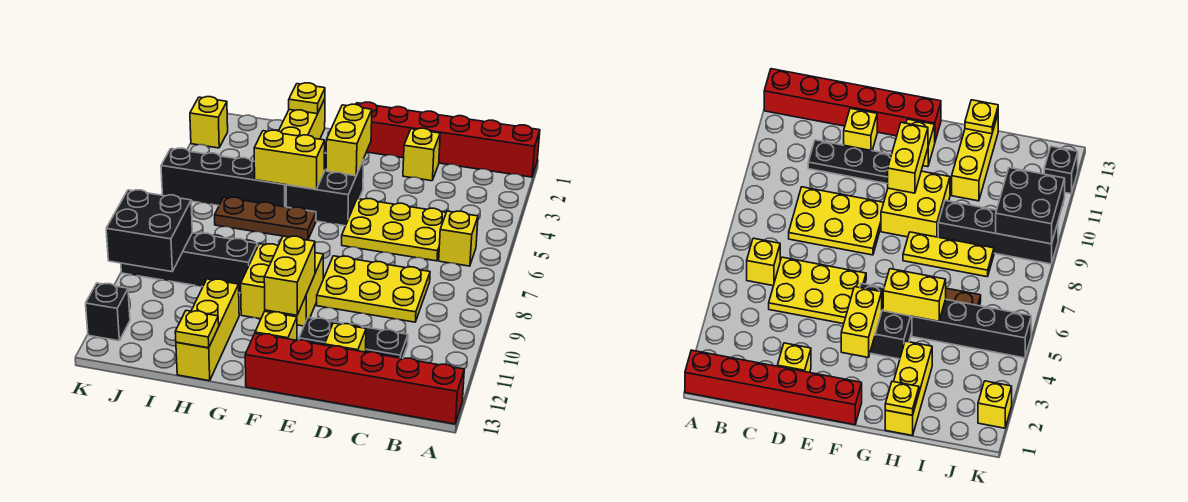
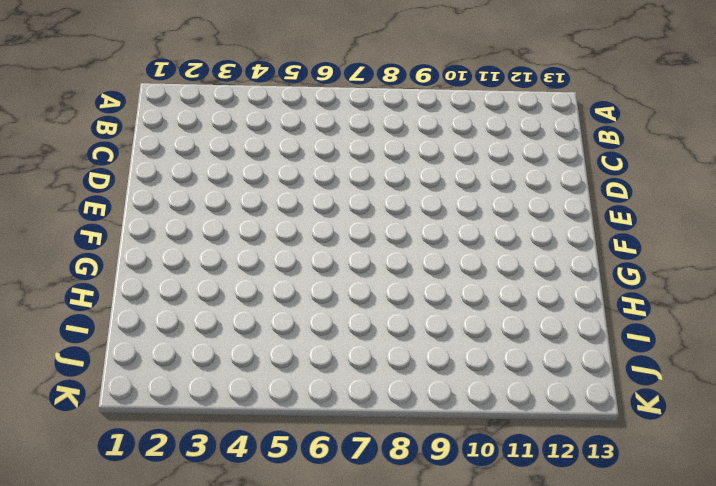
none -> red 1x6 brick [356,102,540,177]
none -> red 1x6 brick [245,333,464,424]
none -> yellow 1x1 brick [439,211,478,266]

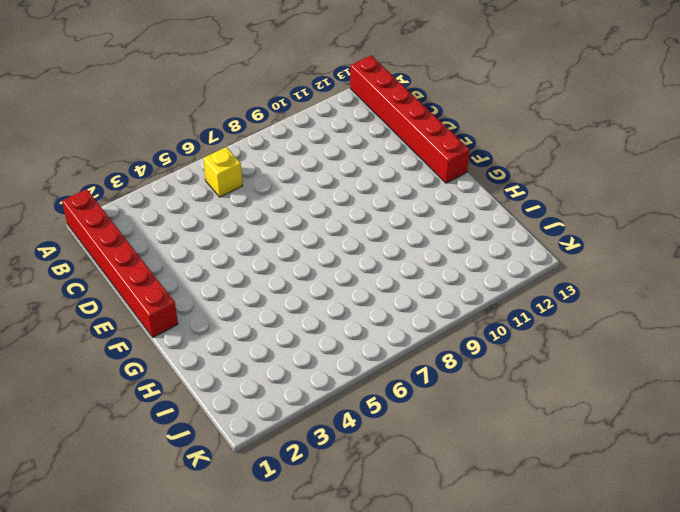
none -> yellow 2x3 plate [342,199,446,261]
none -> yellow 2x3 plate [317,256,430,322]
none -> black 1x3 plate [299,318,408,359]

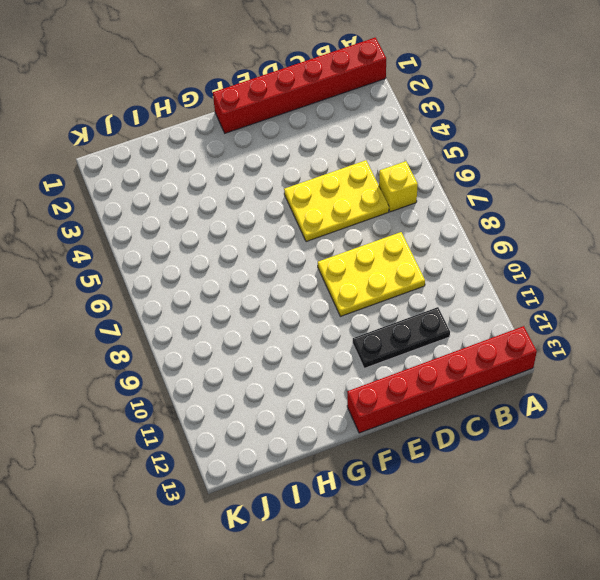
none -> yellow 1x1 brick [403,128,440,181]
none -> yellow 1x1 brick [325,323,366,352]
none -> black 2x2 brick [286,153,364,226]

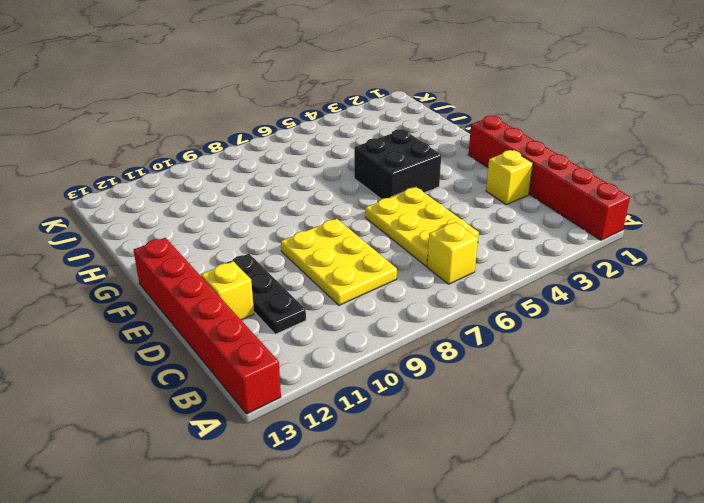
none -> yellow 2x2 brick [241,244,323,326]
none -> yellow 1x1 brick [255,311,297,340]
none -> brown 1x3 plate [215,197,316,240]

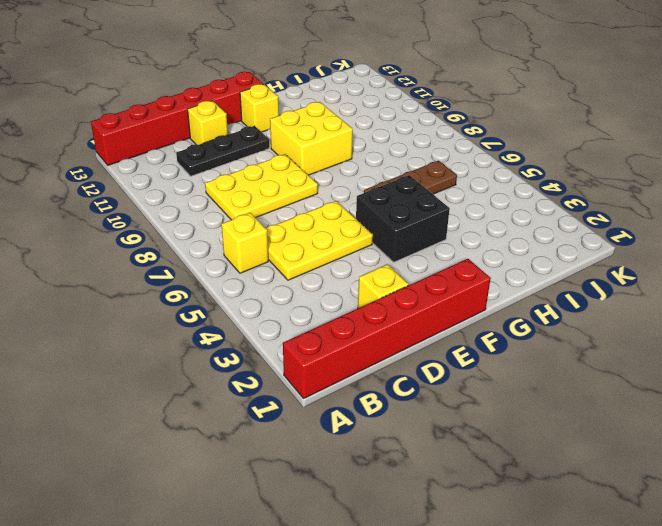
none -> yellow 1x3 plate [903,232,994,277]
none -> yellow 1x3 brick [279,99,325,139]
none -> black 1x4 brick [161,148,286,207]

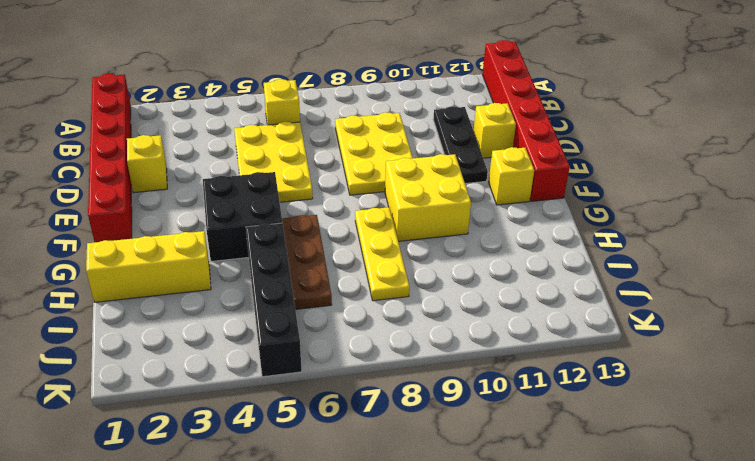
none -> black 1x4 brick [121,233,258,293]
none -> yellow 1x3 brick [176,279,239,381]
none -> yellow 1x1 brick [190,97,228,148]

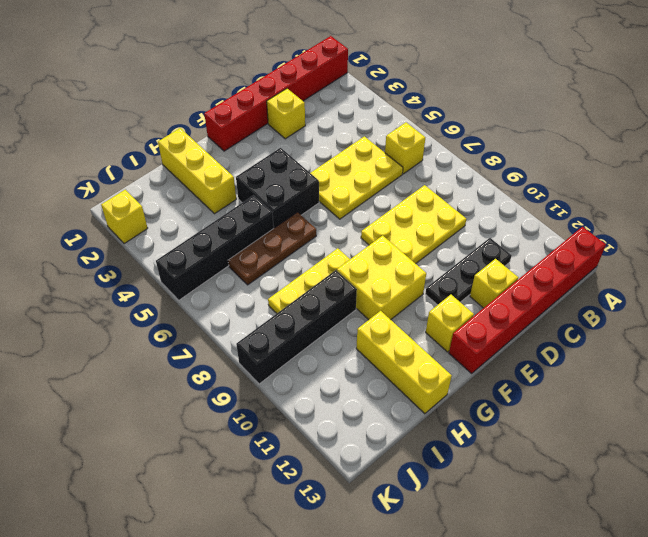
none -> black 1x1 brick [86,283,130,341]
none -> yellow 1x2 brick [326,104,372,176]
none -> yellow 1x2 brick [264,236,315,315]

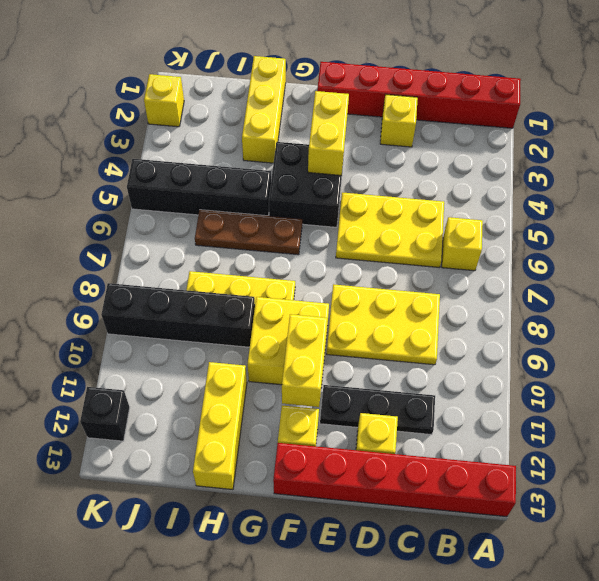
none -> yellow 1x2 brick [254,130,325,189]
none -> yellow 1x1 plate [289,83,325,114]
none -> yellow 1x1 plate [175,311,219,348]

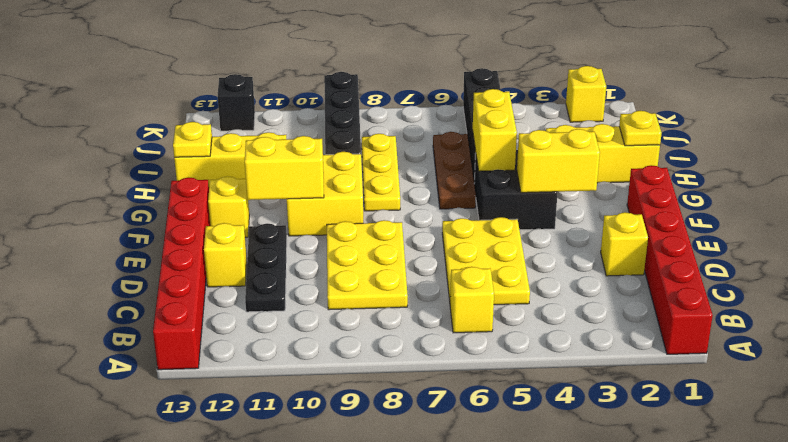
none -> black 2x2 brick [106,190,192,272]

